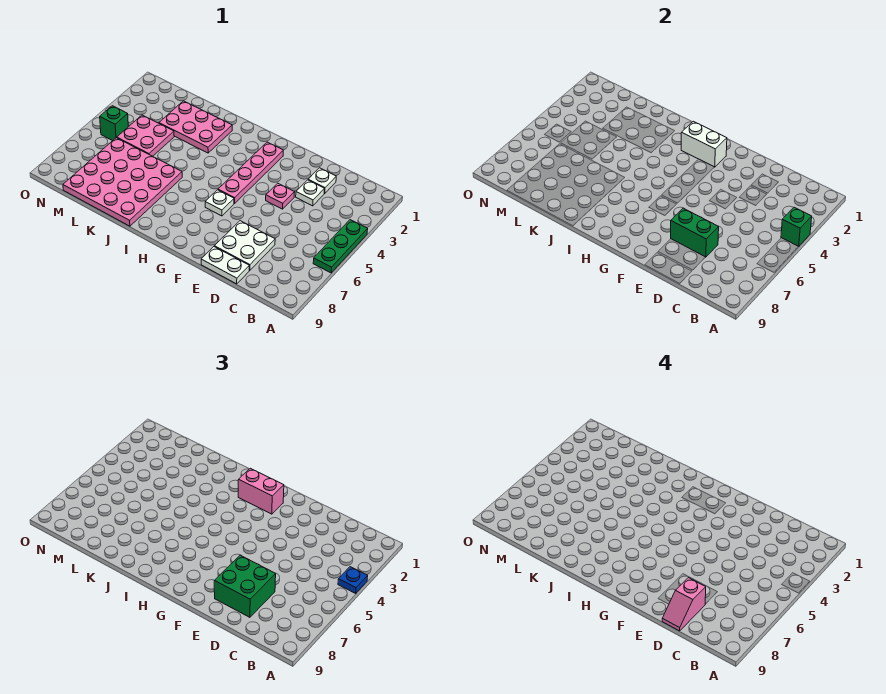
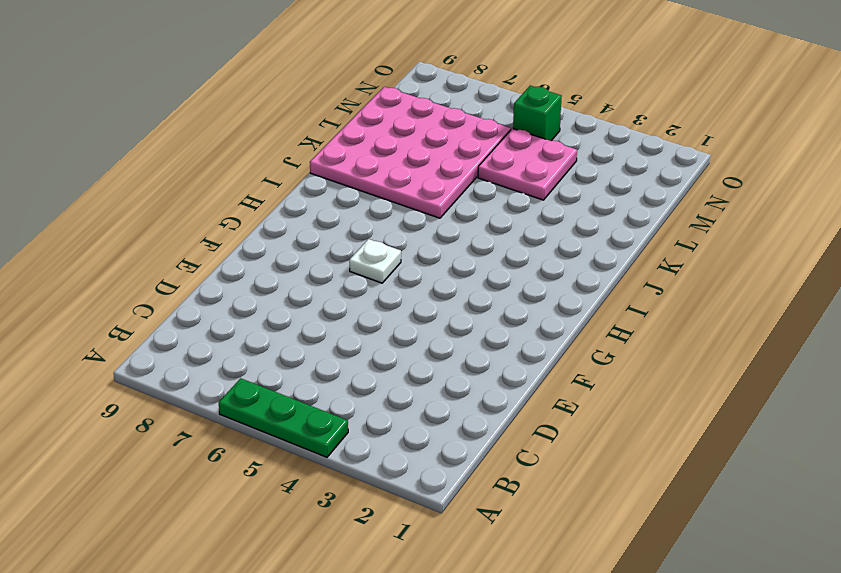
none -> white 1x1 plate [308,168,336,193]
none -> white 1x1 plate [296,180,325,206]
none -> white 2x2 plate [215,221,275,270]

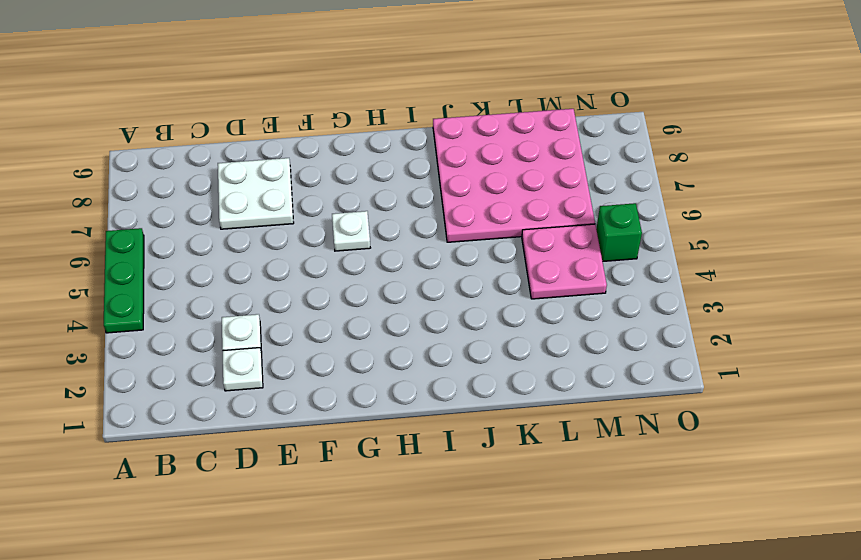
none -> white 1x2 plate [201,247,249,284]
none -> pink 1x1 plate [266,183,295,209]
none -> pink 1x4 plate [218,142,283,203]

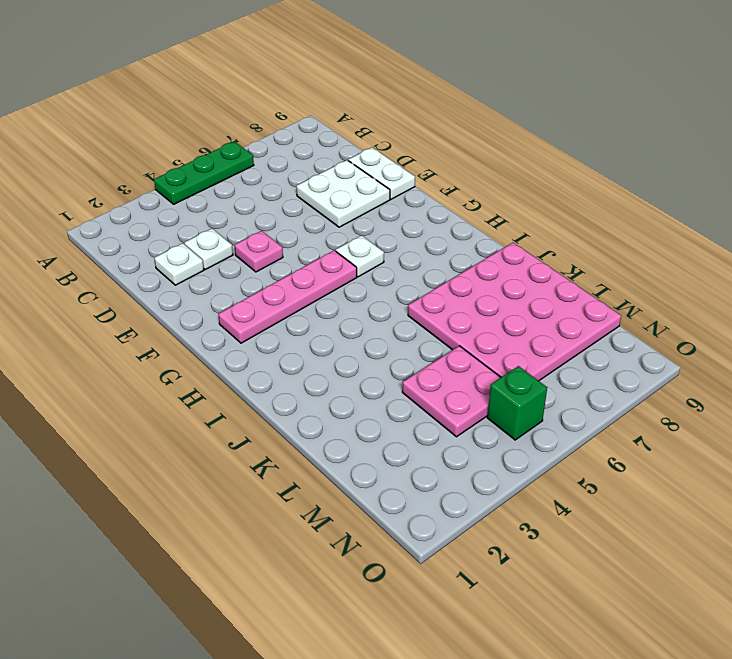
none -> pink 2x3 plate [159,101,232,153]
none -> green 1x1 brick [781,207,812,247]
none -> green 1x2 brick [671,208,719,257]

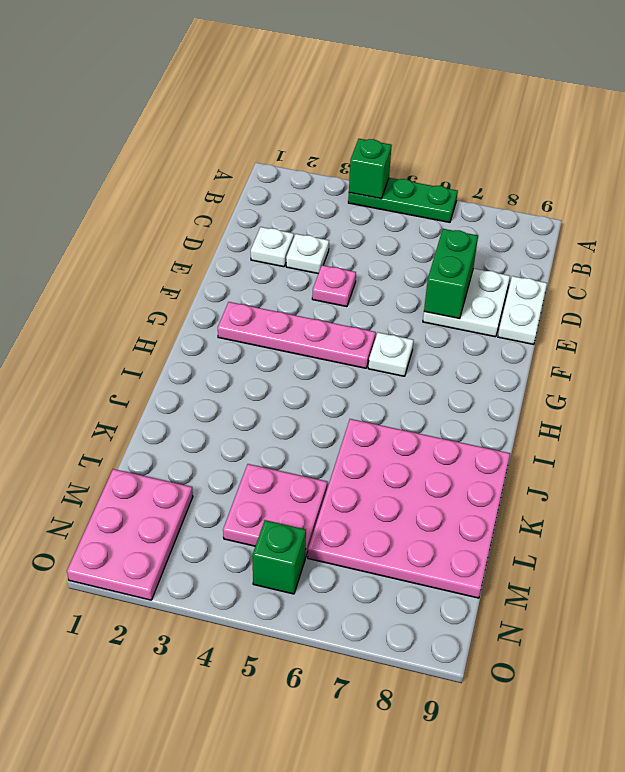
pink 2x3 plate [67,469,193,600] -> pink 2x3 plate moved to [159,101,232,153]
none -> white 1x2 brick [681,121,727,167]
none -> blue 1x1 plate [338,567,368,593]
none -> green 2x2 brick [214,555,276,617]

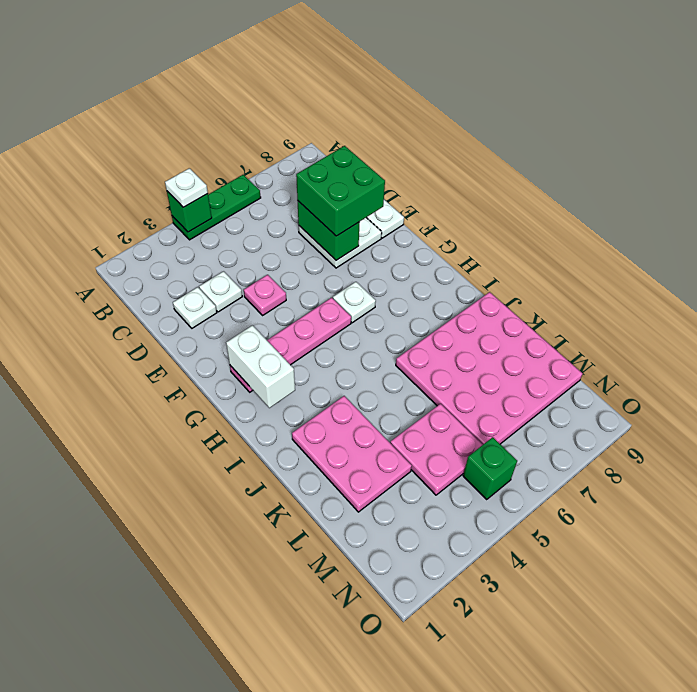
white 1x1 plate [165,168,208,207] -> blue 1x1 plate [338,567,368,593]
none -> pink 1x2 brick [238,468,284,514]
none -> pink 1x2 slope [662,578,706,631]

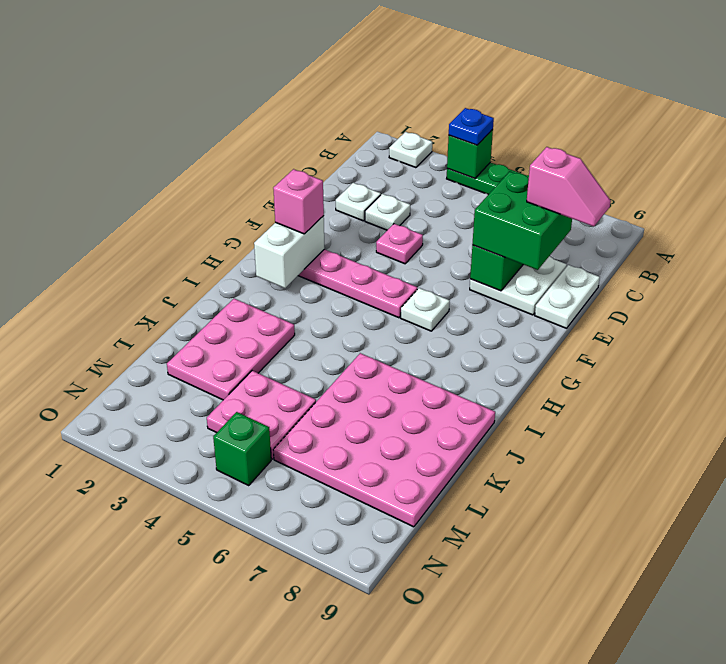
white 1x1 plate [389,132,432,168] -> none
pink 1x1 brick [273,169,324,234] -> pink 1x2 brick [238,468,284,514]

